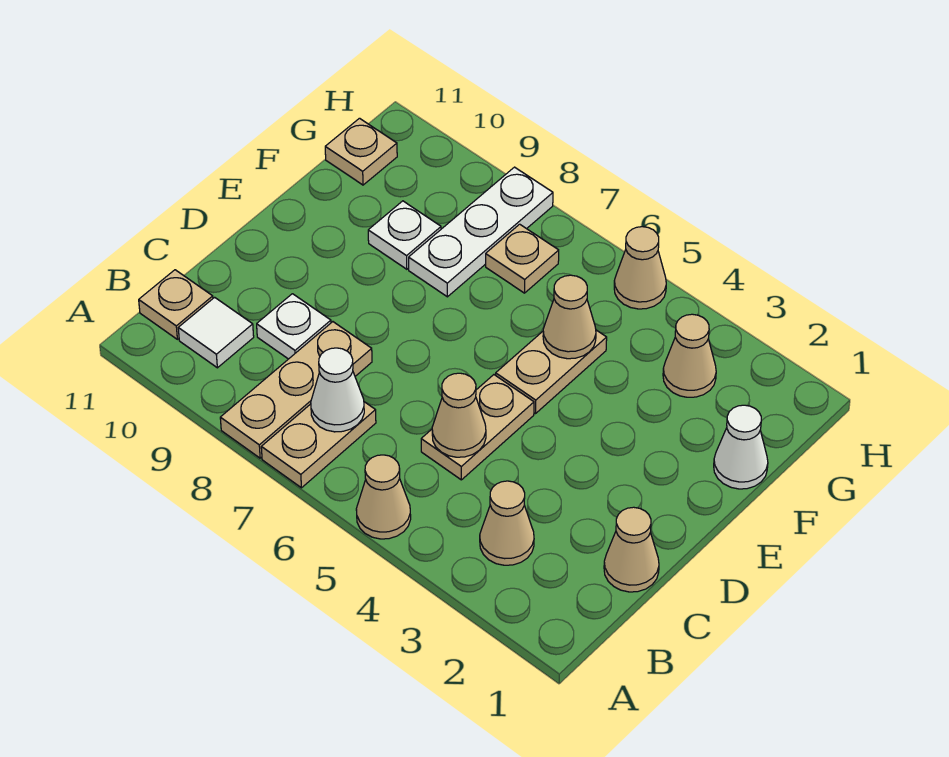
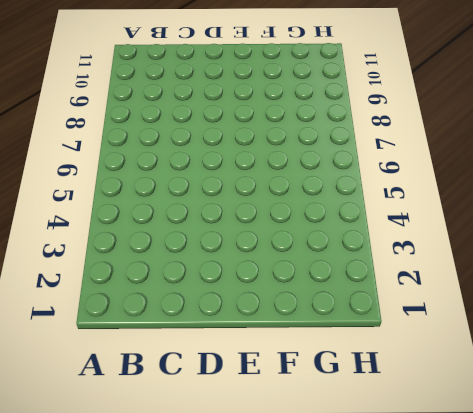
none -> tan 1x1 cone [356,455,411,539]
none -> tan 1x2 plate [261,402,376,488]
none -> tan 1x3 plate [220,322,372,458]

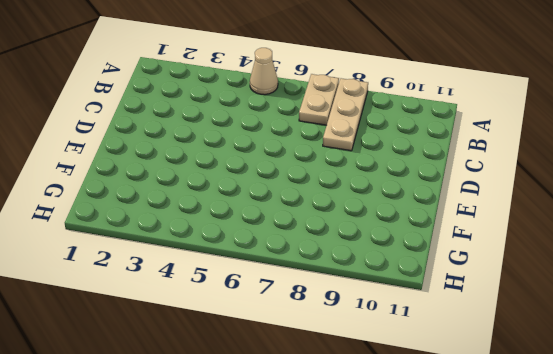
none -> tan 1x1 cone [480,481,534,565]
none -> white 1x1 tile [178,297,254,368]
none -> tan 1x1 plate [139,270,213,339]

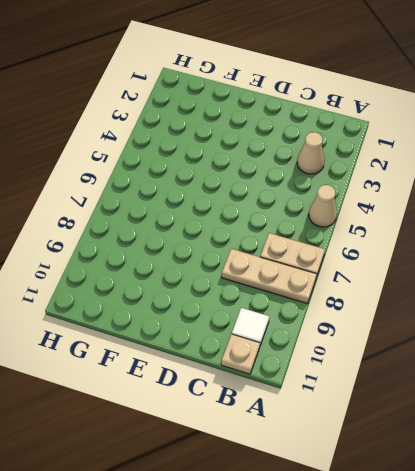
none -> tan 1x1 cone [604,507,659,592]
none -> tan 1x2 plate [421,375,534,480]
none -> white 1x1 plate [257,294,331,359]

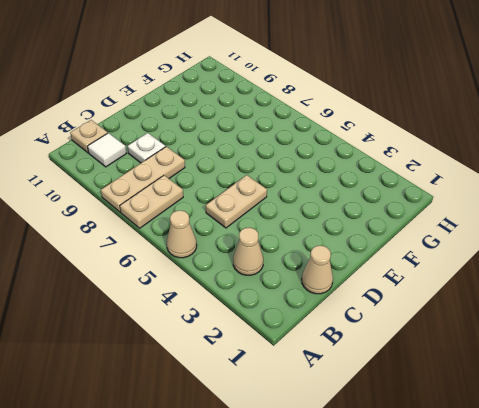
none -> tan 1x2 plate [496,330,607,414]
none -> white 1x1 cone [714,405,768,489]
none -> white 1x3 plate [409,167,553,297]

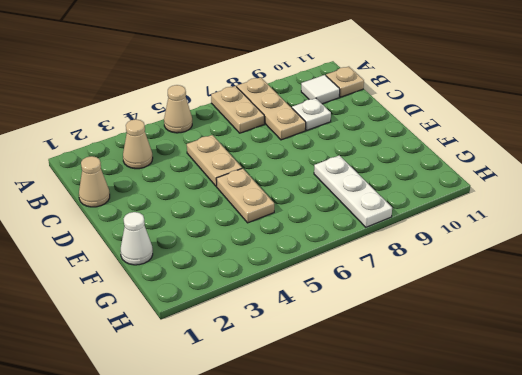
none -> white 1x1 plate [368,201,441,269]
none -> tan 1x1 cone [663,314,716,397]
none -> tan 1x1 plate [486,224,559,293]

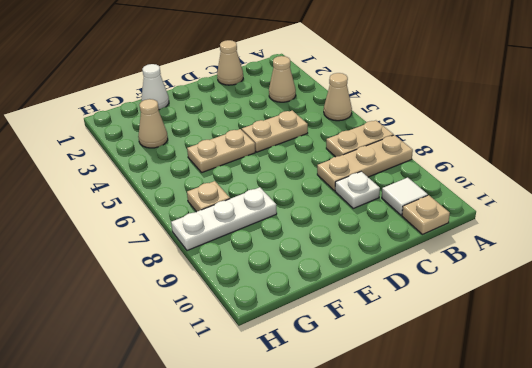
none -> white 1x1 plate [368,201,441,269]
none -> tan 1x1 plate [325,118,397,185]
none -> tan 1x1 cone [614,227,666,309]

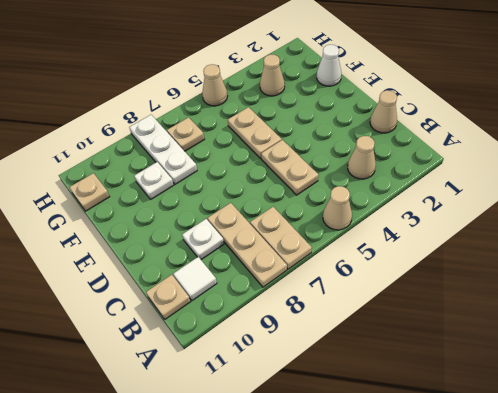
none -> white 1x1 cone [311,348,364,432]
none -> tan 1x1 cone [432,373,486,457]
none -> tan 1x1 cone [543,275,596,359]

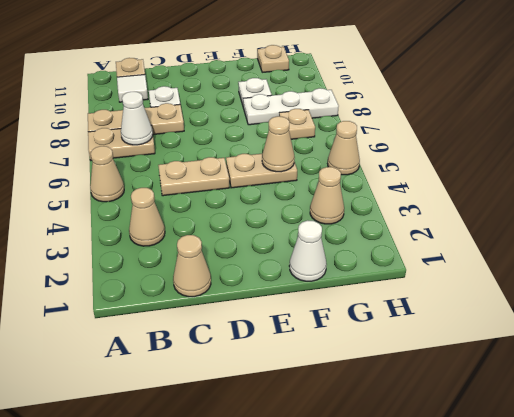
none -> tan 1x1 cone [432,373,486,457]

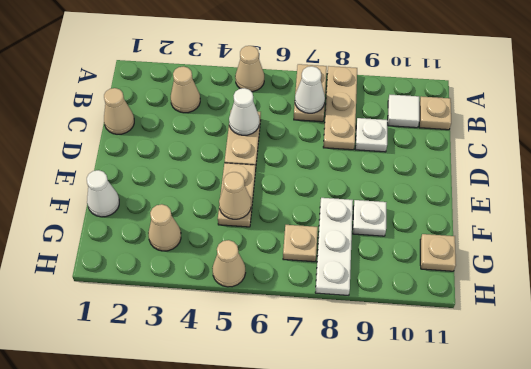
white 1x1 cone [229,88,259,135] -> tan 1x1 cone [432,373,486,457]

